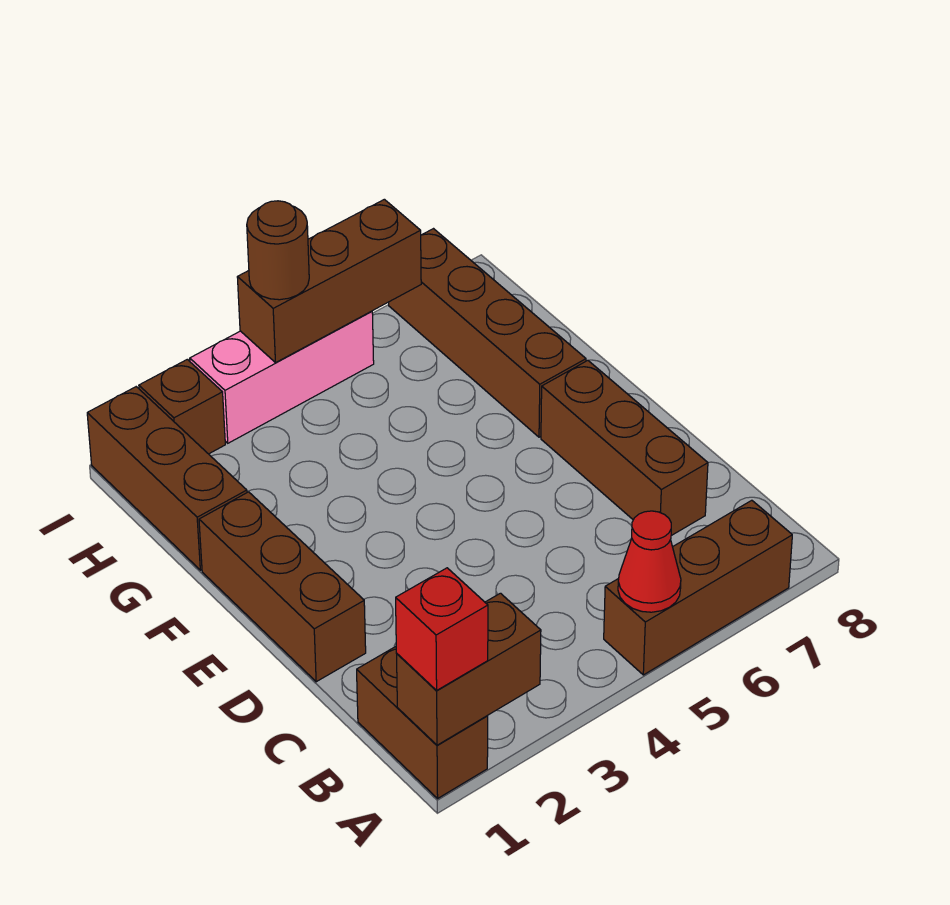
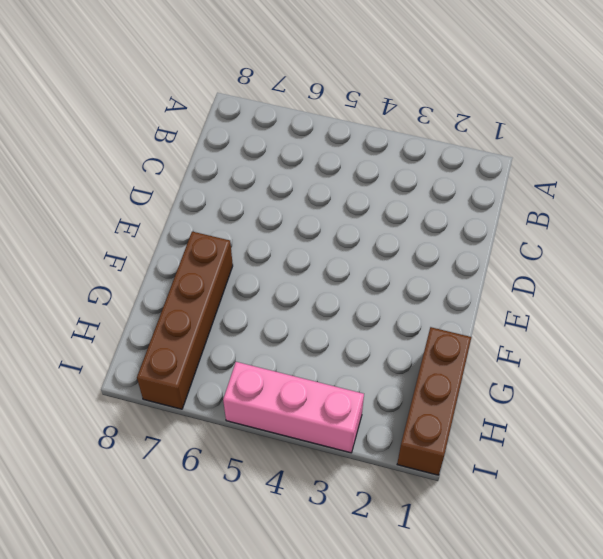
none -> brown 1x2 brick [357,647,488,798]
none -> brown 1x3 brick [604,500,792,675]
none -> brown 1x3 brick [541,360,708,535]

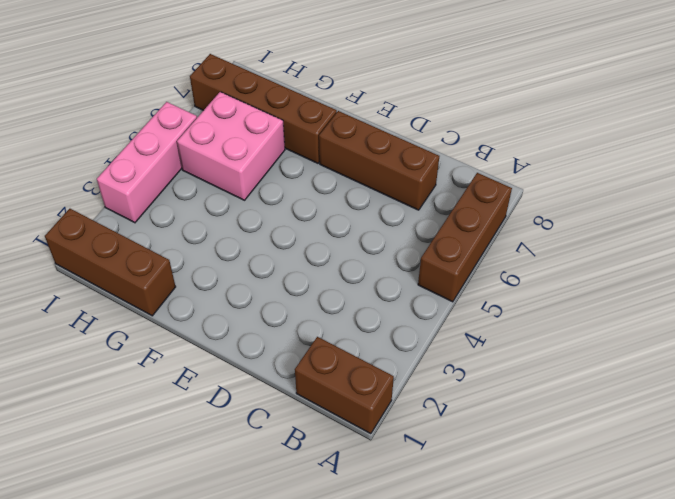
pink 2x2 brick [177,92,285,200] -> none
none -> brown 1x3 brick [199,492,366,682]
none -> brown 1x1 brick [139,359,225,454]
none -> brown 1x2 brick [397,593,541,745]

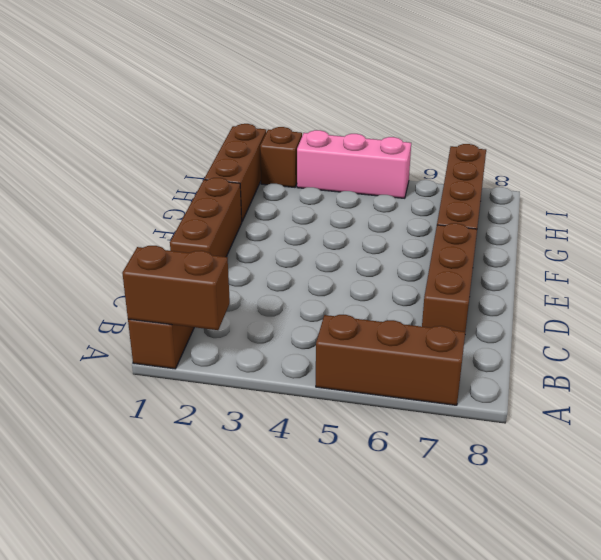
none -> red 1x1 cone [618,511,681,612]
none -> brown 1x3 brick [237,199,421,363]
none -> red 1x1 brick [396,568,488,690]

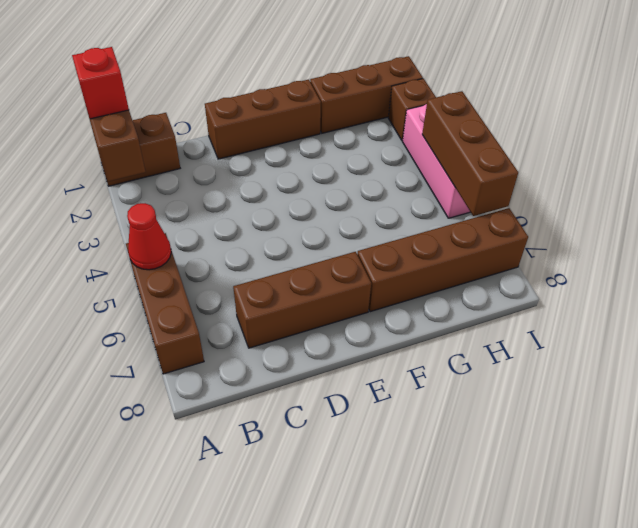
none -> brown 1x1 round brick [247,201,309,300]

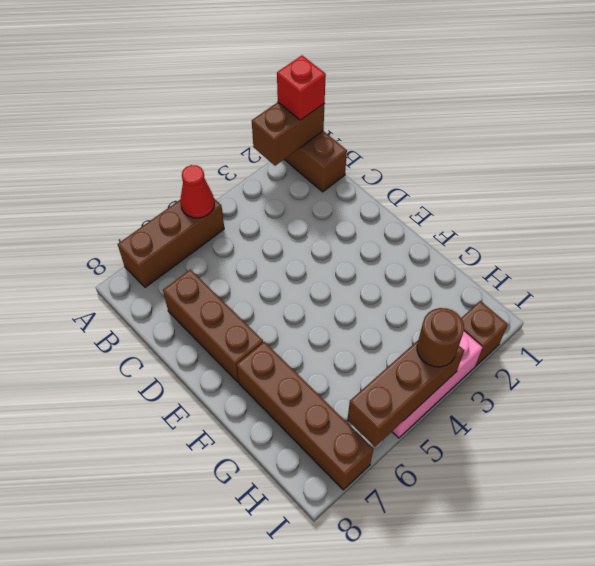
none -> brown 1x3 brick [199,492,366,682]
none -> brown 1x3 brick [87,387,247,570]

